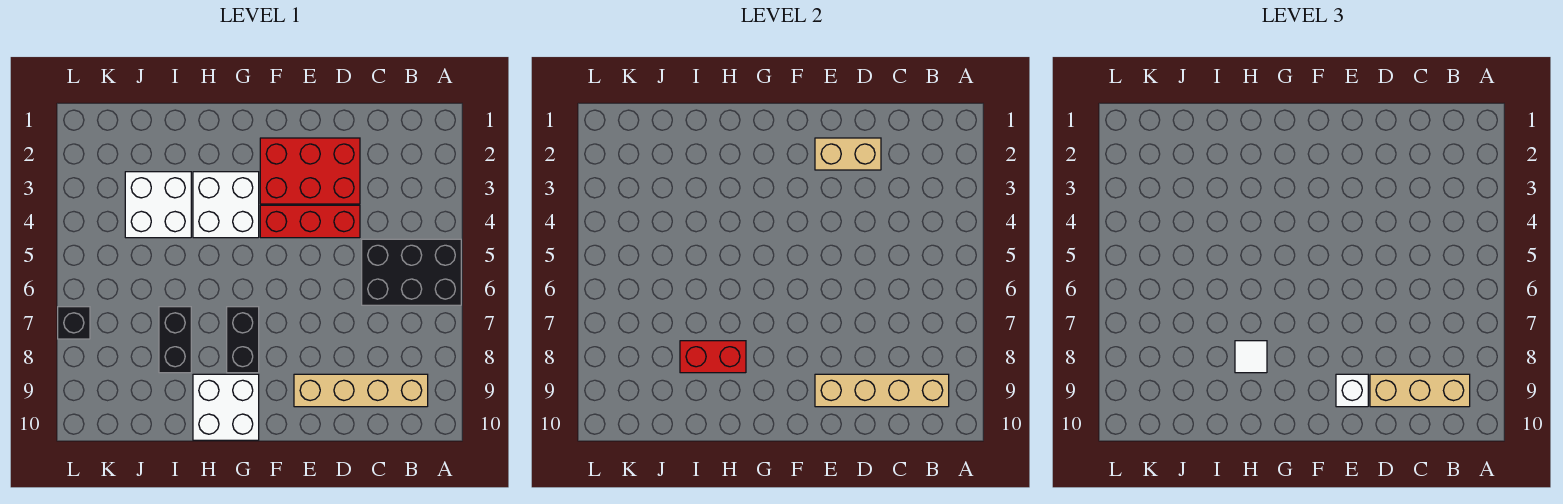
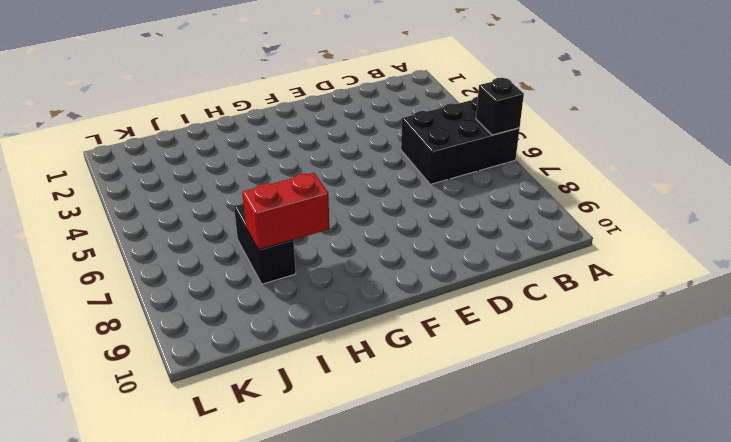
black 1x1 brick [476,78,524,135] -> black 1x1 brick moved to [58,307,90,339]
none -> tan 1x4 brick [294,374,428,407]
none -> red 2x3 brick [260,138,360,204]
none -> red 1x3 brick [260,205,360,238]

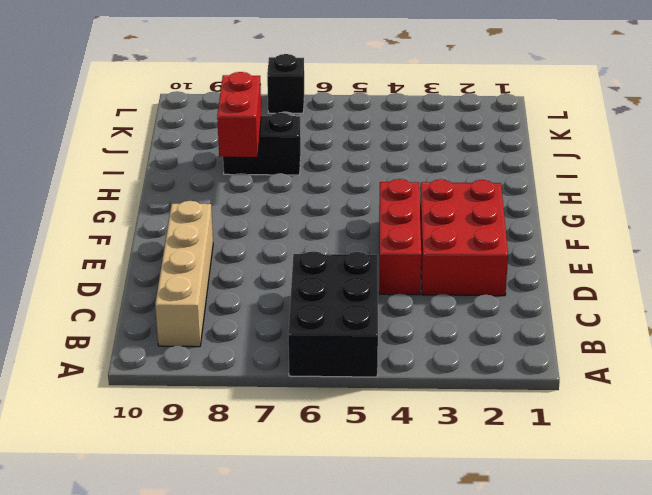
none -> white 2x2 brick [193,172,259,238]
none -> black 1x2 brick [227,307,259,373]
none -> white 2x2 brick [193,374,259,440]

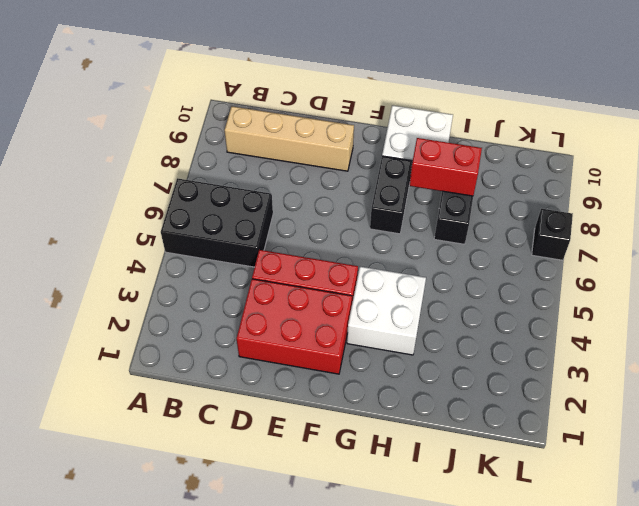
none -> white 2x2 brick [125,172,191,238]
none -> tan 1x4 brick [815,374,949,407]
none -> tan 1x2 brick [815,138,881,170]

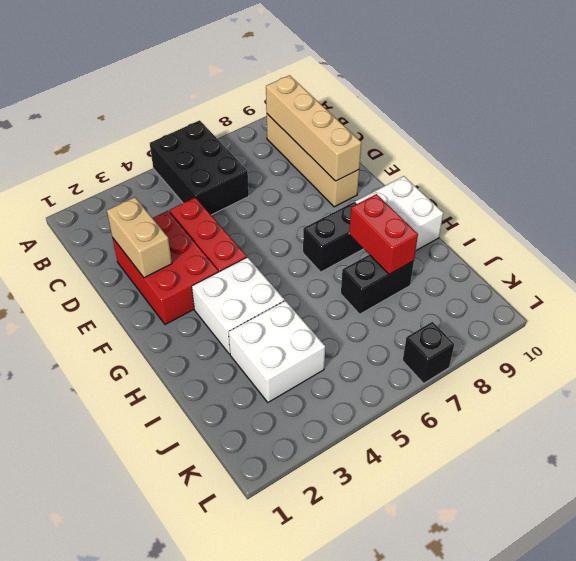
none -> tan 1x3 brick [1370,374,1470,407]
none -> white 1x1 brick [1336,374,1368,407]
none -> white 1x1 tile [1235,341,1267,373]

